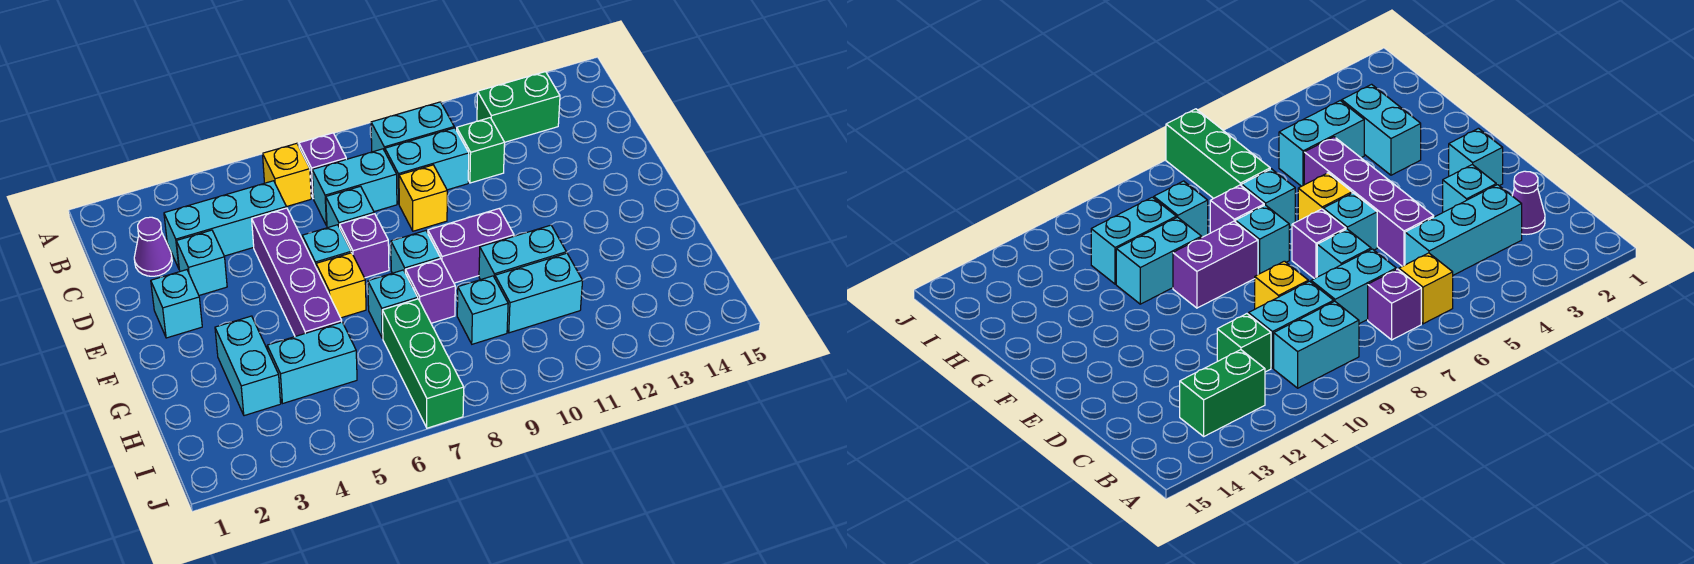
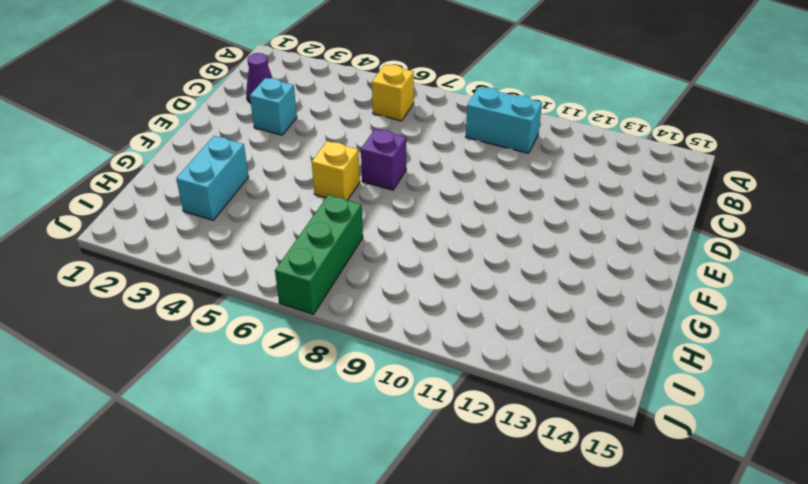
none -> purple 1x1 brick [299,133,346,199]
none -> green 1x2 brick [477,72,560,142]
none -> cyan 1x3 brick [164,181,286,269]

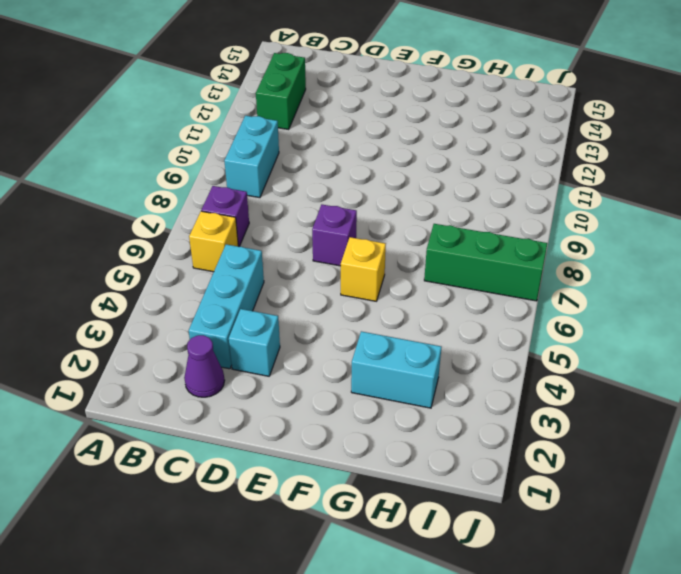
none -> cyan 1x2 brick [312,149,397,226]
none -> cyan 1x2 brick [385,128,469,204]
none -> green 1x1 brick [457,118,505,183]

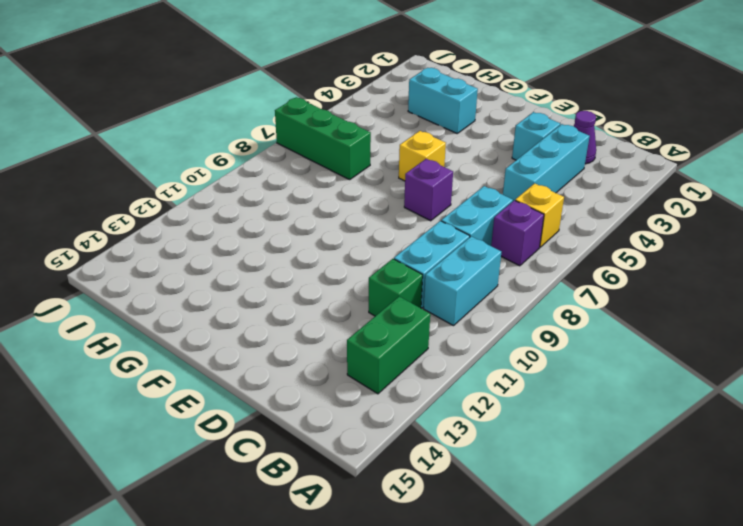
none -> purple 1x4 brick [252,208,342,336]
none -> cyan 1x1 brick [326,186,374,228]
none -> yellow 1x1 brick [399,165,447,231]

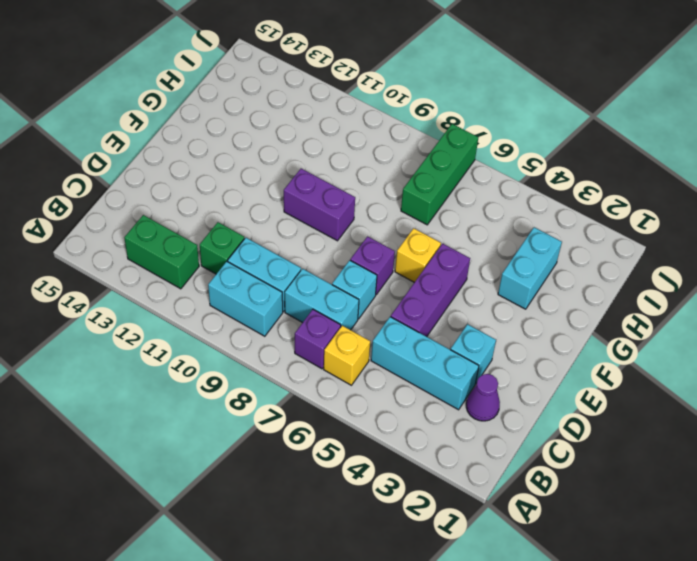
purple 1x3 brick [391,244,470,337] -> purple 1x4 brick [252,208,342,336]
none -> yellow 1x1 brick [399,165,447,231]
none -> cyan 1x1 brick [151,270,202,338]
none -> cyan 1x1 brick [302,225,351,266]

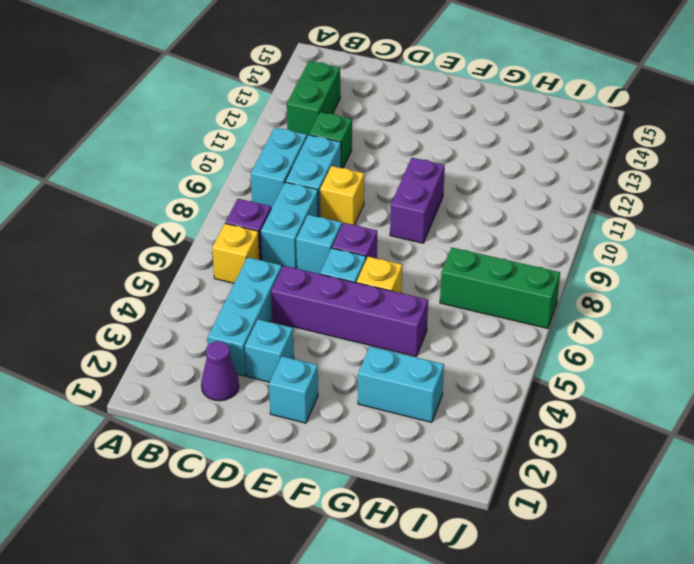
none -> cyan 1x1 brick [391,231,440,273]
none -> cyan 1x1 brick [368,270,418,338]
none -> purple 1x1 brick [405,259,455,323]

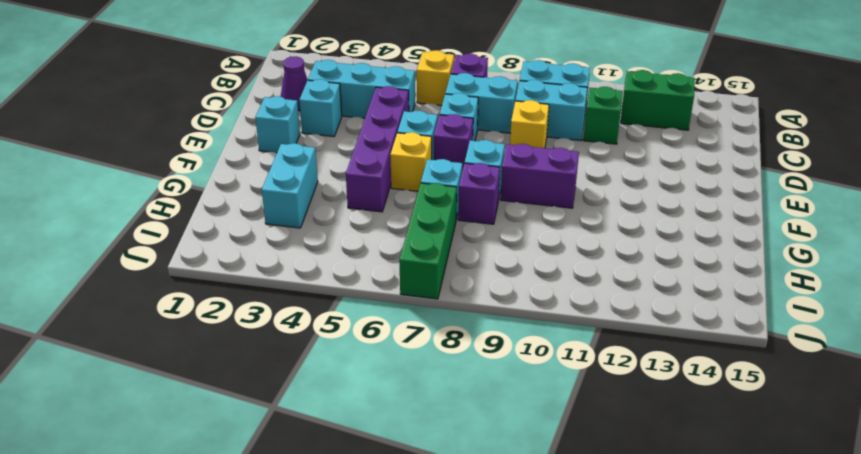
none -> cyan 1x2 brick [479,225,566,280]
none -> cyan 1x2 brick [267,322,357,403]
none -> cyan 1x1 brick [457,276,508,344]

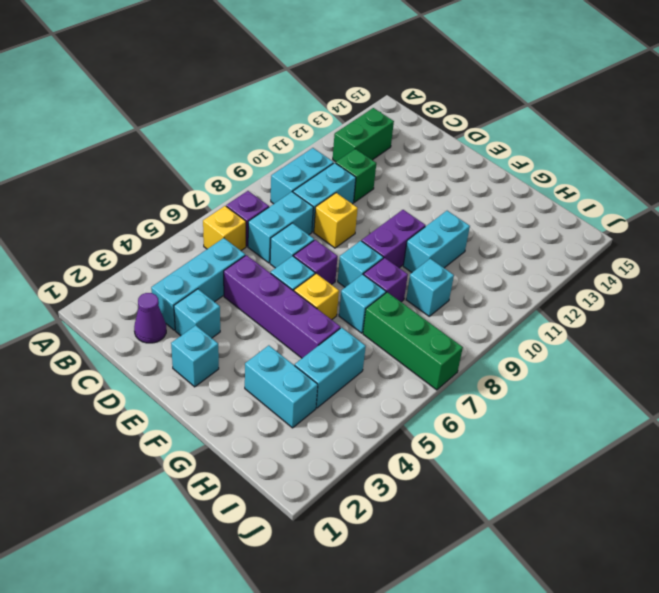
none -> cyan 1x2 brick [495,253,583,333]

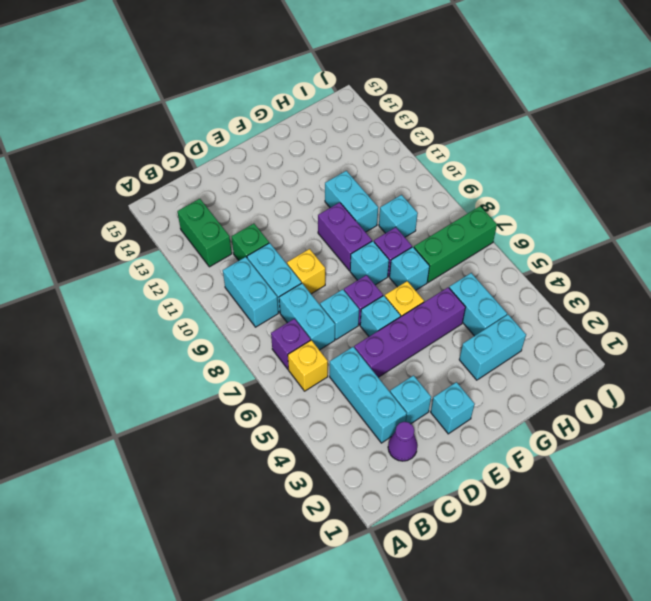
none -> cyan 1x2 brick [495,253,583,333]

